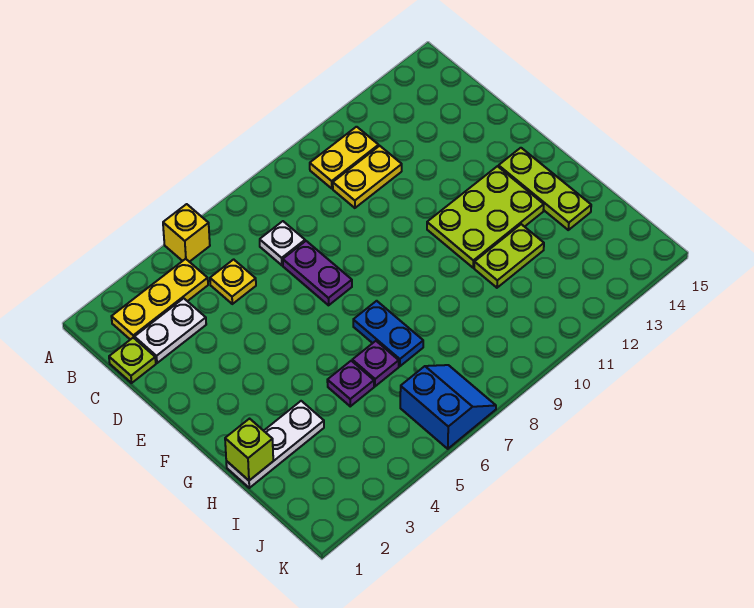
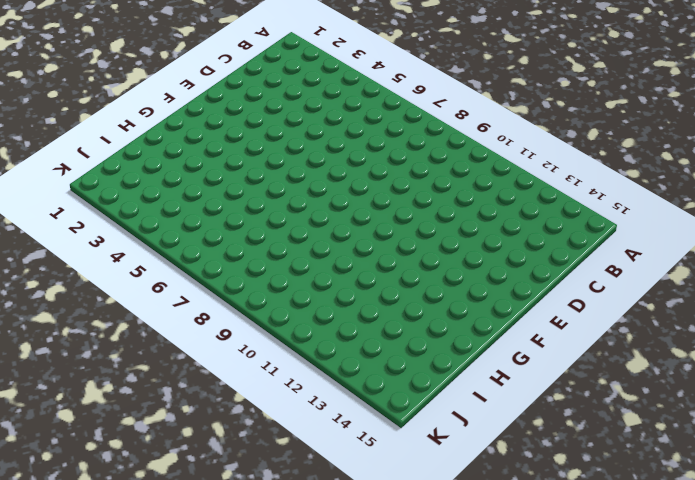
none -> yellow 1x1 brick [163,204,210,262]
none -> yellow 1x3 plate [111,259,208,340]
none -> yellow 1x2 plate [310,127,379,188]

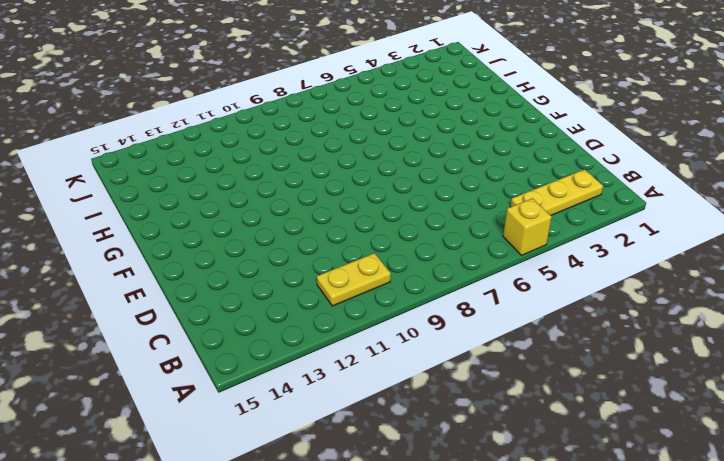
none -> lime 1x1 plate [109,338,156,383]
none -> white 1x2 plate [135,298,206,363]
none -> yellow 1x1 plate [210,259,256,304]

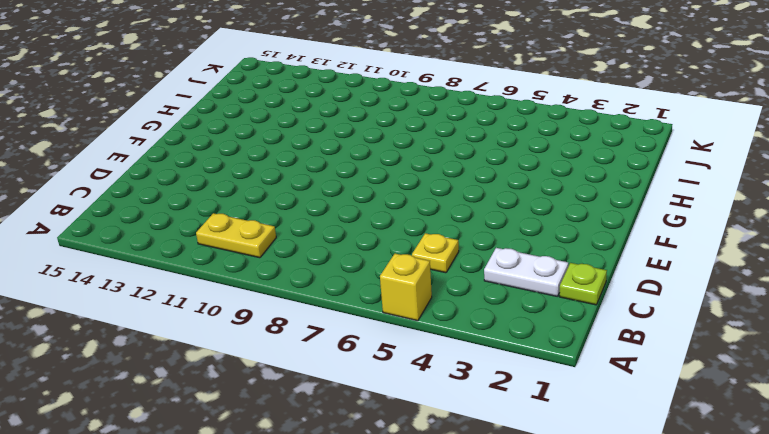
none -> yellow 1x3 plate [111,259,208,340]
none -> white 1x1 plate [260,221,305,265]
none -> yellow 1x2 plate [333,146,402,208]

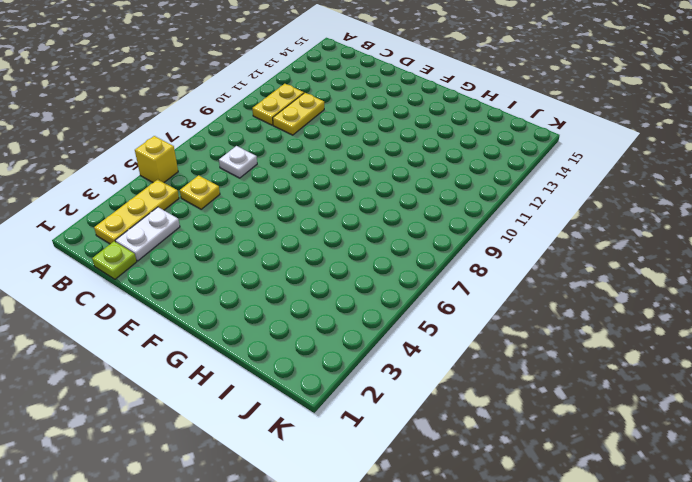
none -> purple 1x2 plate [283,241,352,305]
none -> lime 2x3 plate [427,166,544,268]
none -> lime 1x3 plate [498,148,591,230]

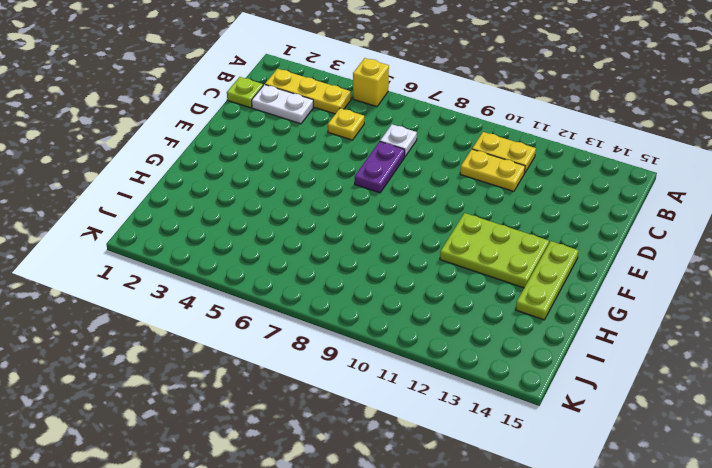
none -> blue 1x2 plate [353,301,423,366]
none -> white 1x3 plate [226,401,324,488]
none -> purple 1x1 plate [327,361,374,406]

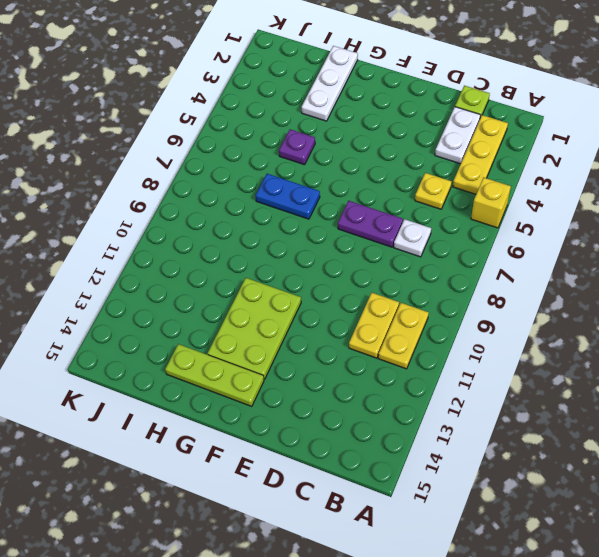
none -> purple 1x1 plate [352,341,399,386]
none -> lime 1x2 plate [474,224,544,288]
none -> blue 2x2 slope [400,365,496,449]

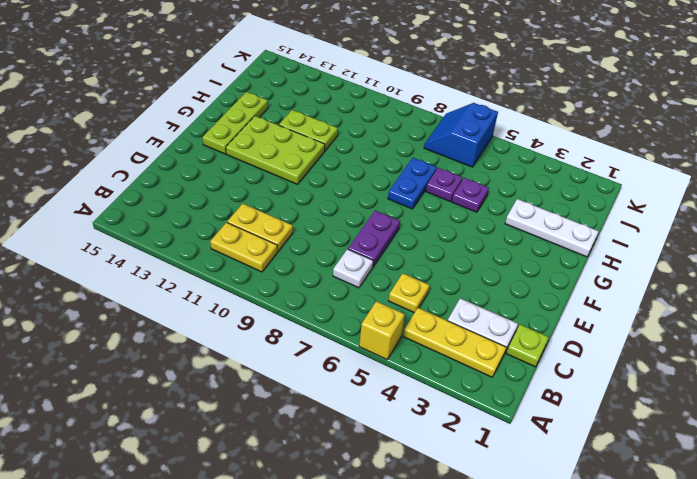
none -> lime 1x1 brick [225,419,273,480]

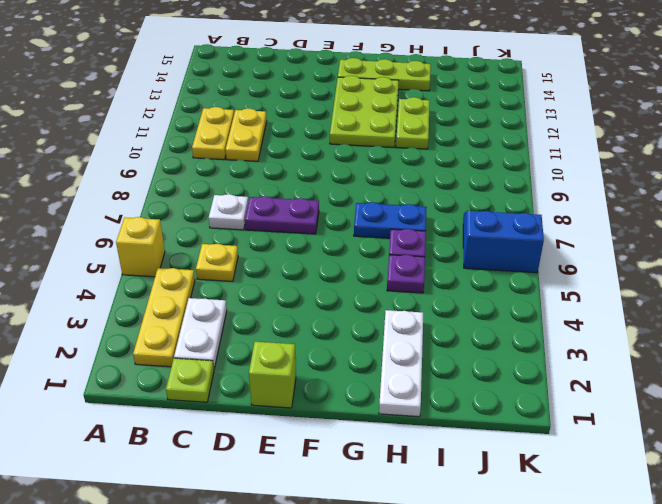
lime 1x1 brick [249,342,296,408] -> lime 1x1 brick moved to [225,419,273,480]

